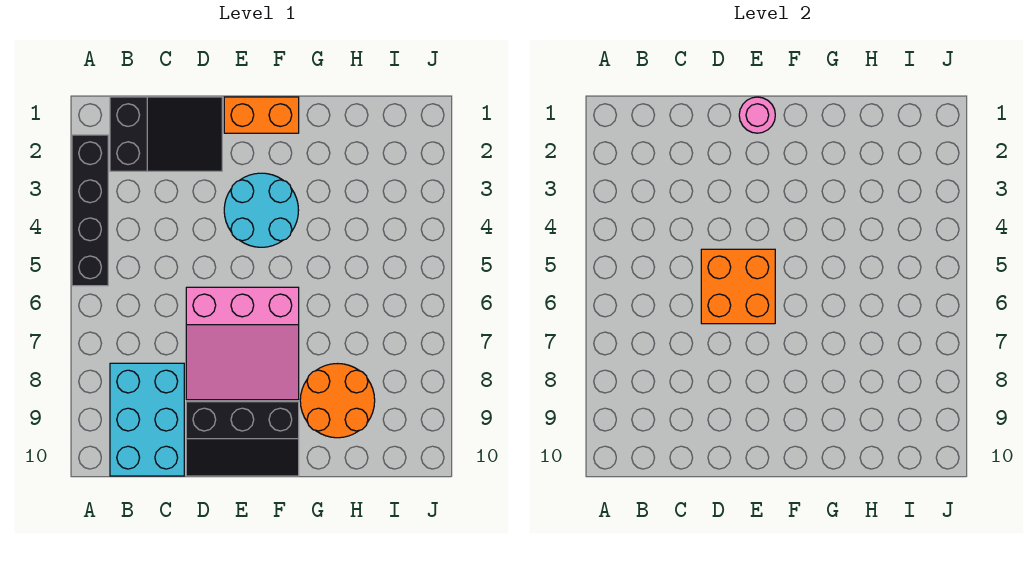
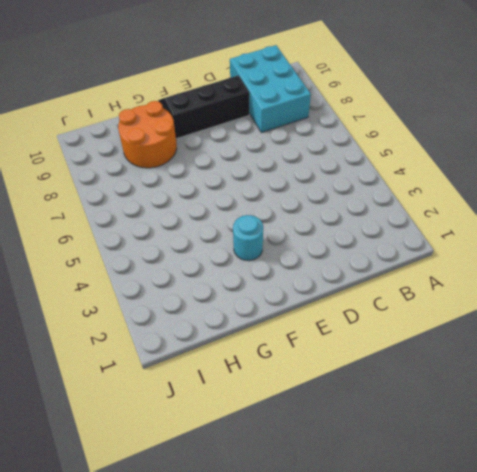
cyan 1x1 round brick [233,215,263,261] -> cyan 2x2 round brick [224,173,299,247]
none -> black 1x4 brick [72,135,108,286]
none -> black 2x3 slope [110,97,222,171]

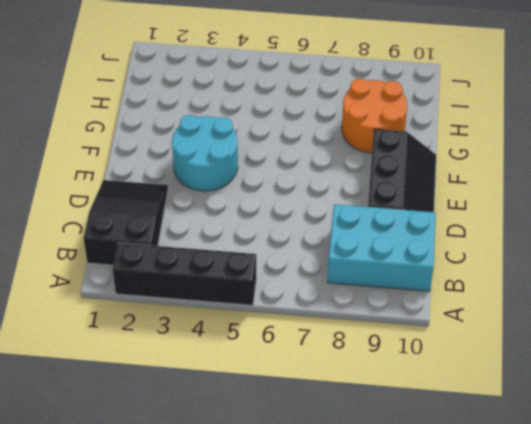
none -> pink 3x3 slope [186,287,299,400]
none -> orange 1x2 brick [224,97,299,133]

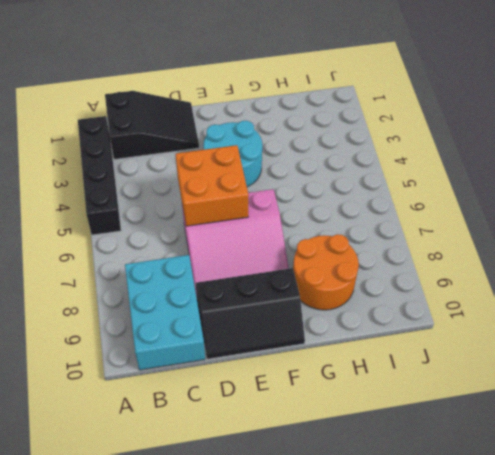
none -> orange 1x2 brick [224,97,299,133]
none -> pink 1x1 round brick [739,97,775,133]

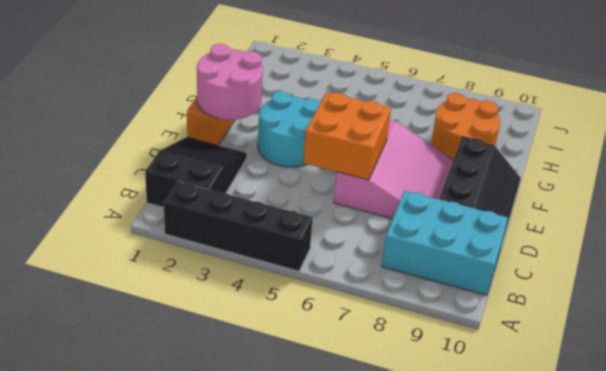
pink 2x2 round brick [197,44,263,120] -> pink 1x1 round brick [739,97,775,133]

